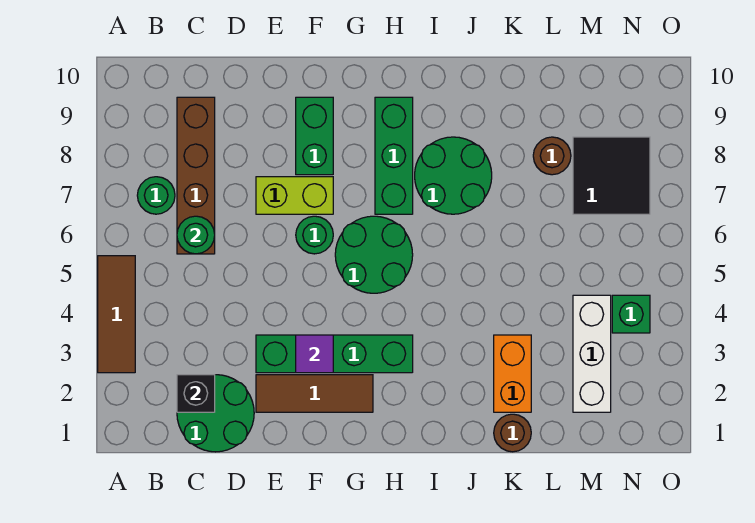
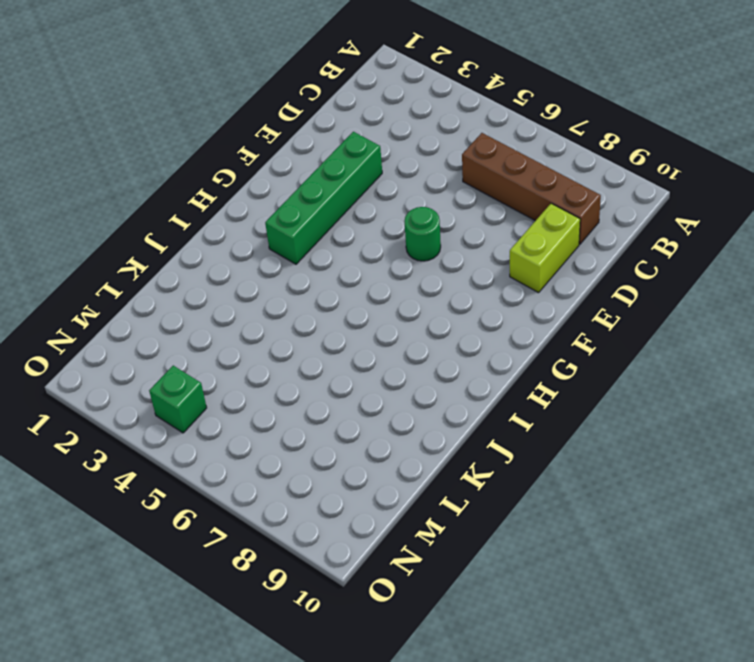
lime 1x2 brick [510,203,580,293] -> lime 1x2 brick moved to [256,177,333,214]
none -> brown 1x3 tile [98,256,135,373]
none -> green 1x1 round brick [137,177,175,214]
none -> green 2x2 round brick [177,375,254,452]

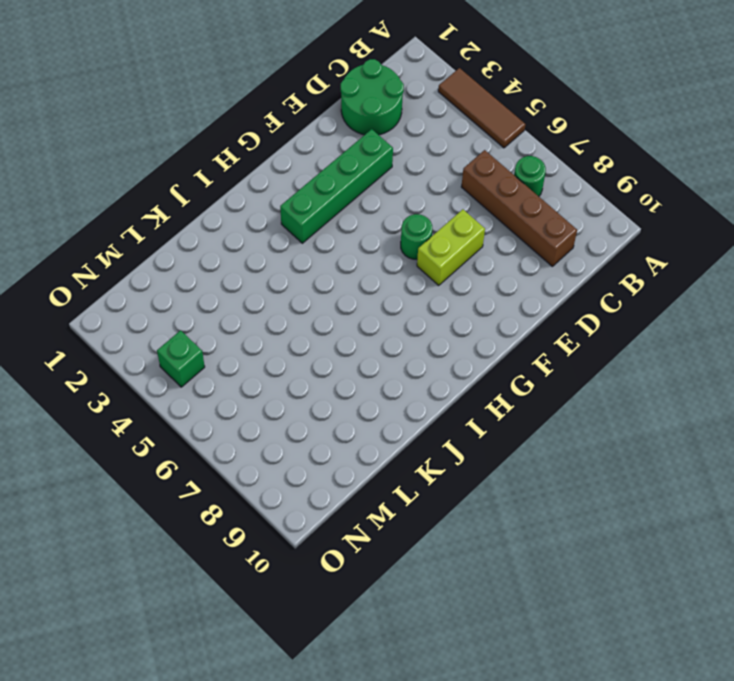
none -> brown 1x3 tile [256,375,373,412]
none -> green 1x2 brick [296,97,333,175]
none -> green 2x2 round brick [335,216,413,293]

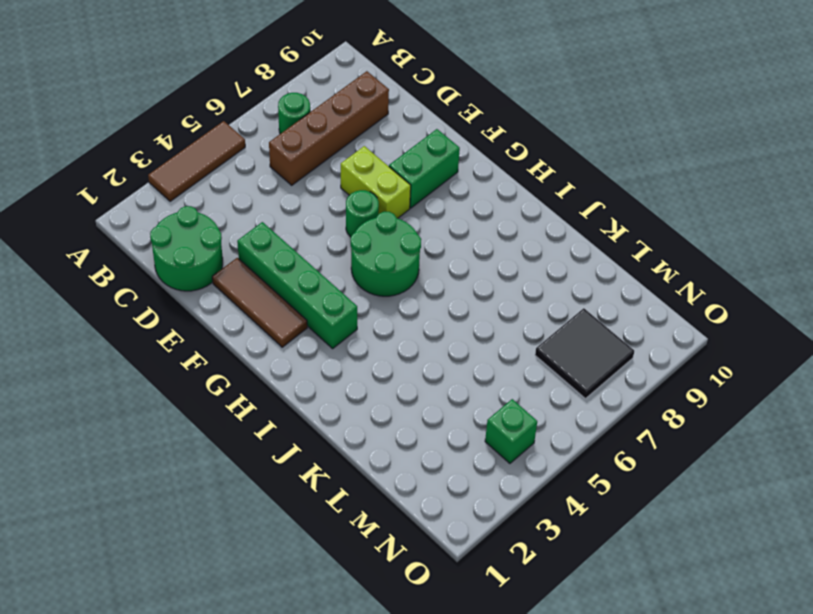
none -> green 1x3 brick [375,97,413,214]
none -> green 2x2 round brick [415,137,492,214]
none -> brown 1x1 round brick [494,414,531,452]

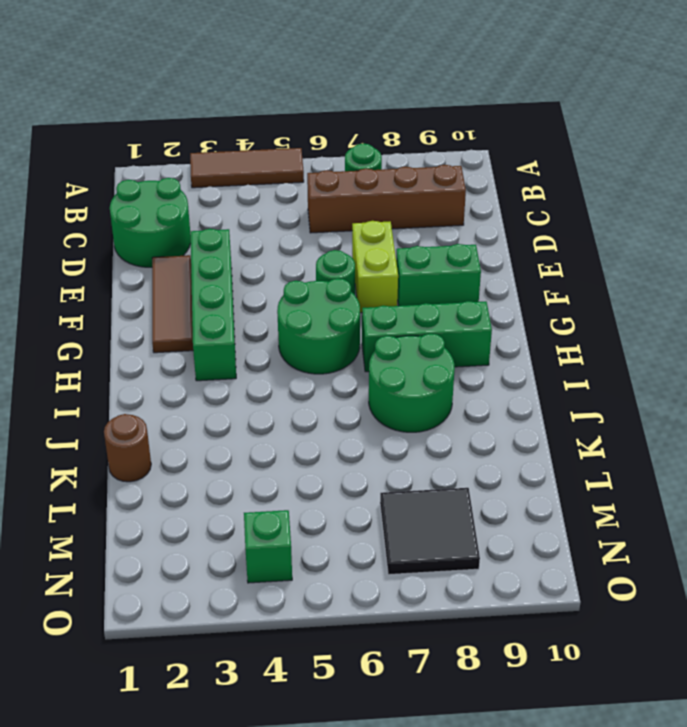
none -> orange 1x2 brick [494,335,531,412]
none -> brown 1x1 round brick [533,137,571,175]
none -> white 1x3 brick [573,295,611,412]

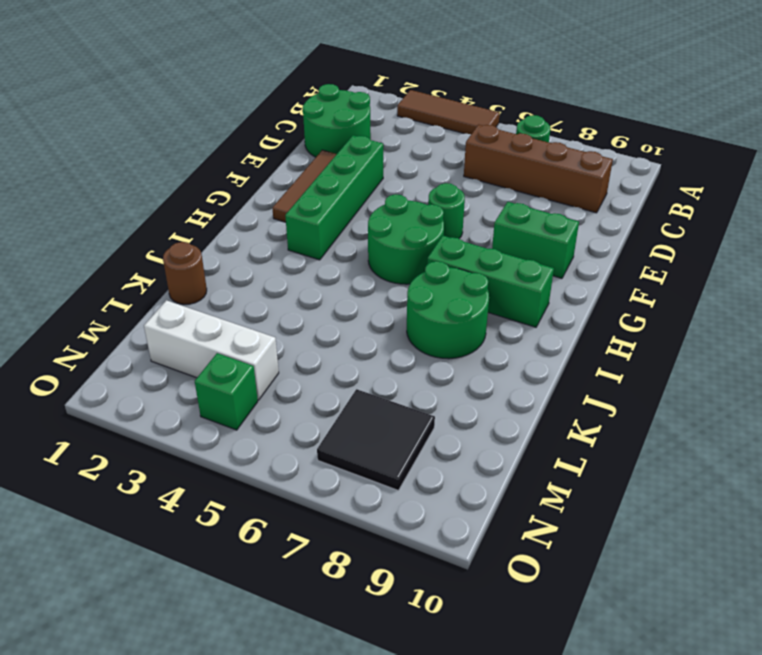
none -> lime 1x2 brick [256,177,333,214]
none -> orange 1x2 brick [494,335,531,412]
none -> brown 1x1 round brick [533,137,571,175]

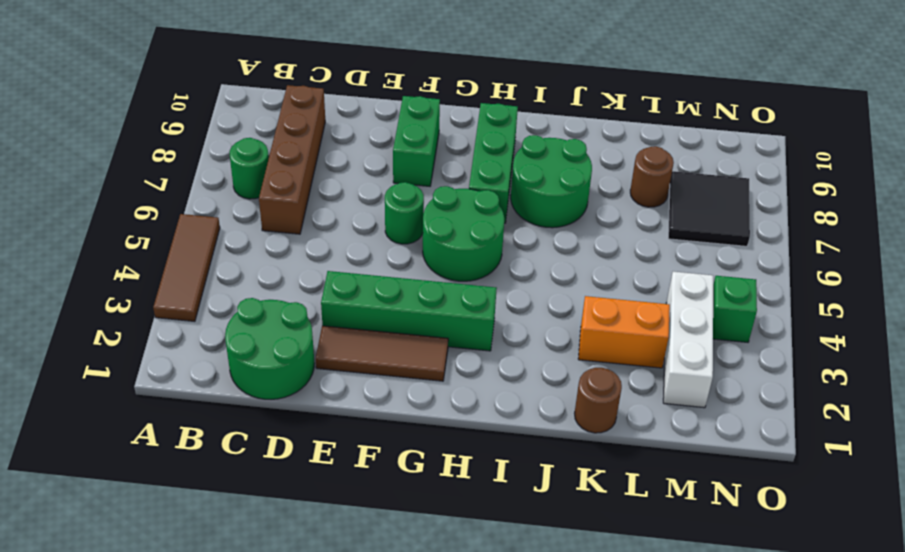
orange 1x2 brick [578,296,670,368] -> orange 1x2 brick turned to [494,335,531,412]
none -> lime 1x2 brick [256,177,333,214]
none -> black 1x1 brick [177,375,215,412]
none -> green 1x1 round brick [177,216,215,254]

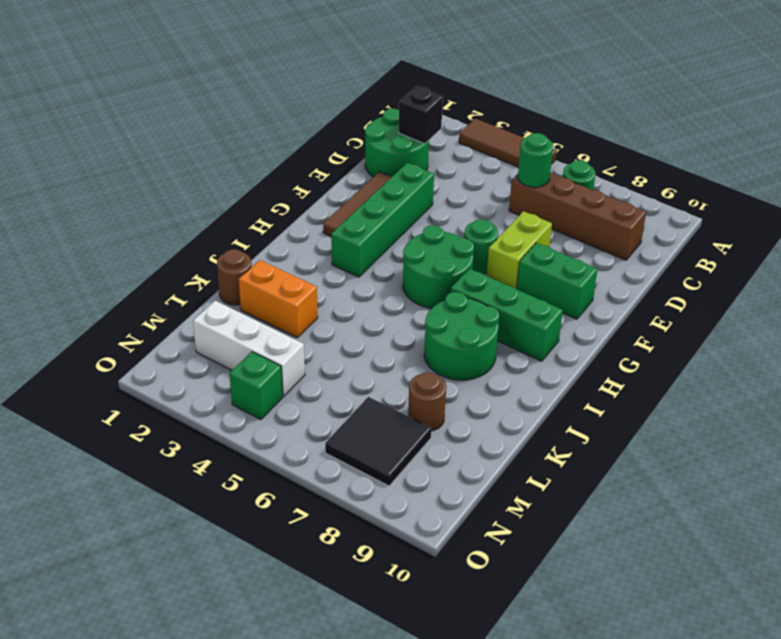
none -> purple 1x1 tile [296,335,333,373]

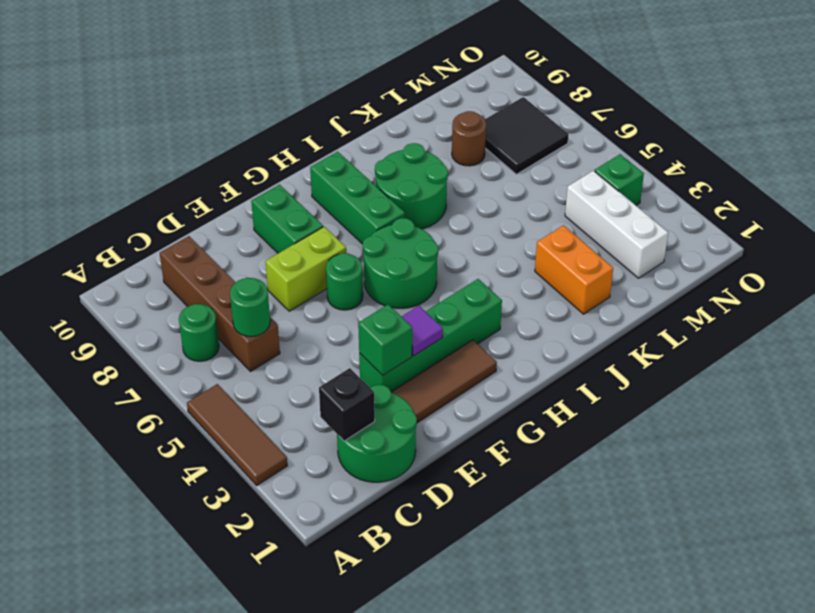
green 1x1 brick [358,304,412,375] -> none
none -> brown 1x1 round brick [494,414,531,452]

